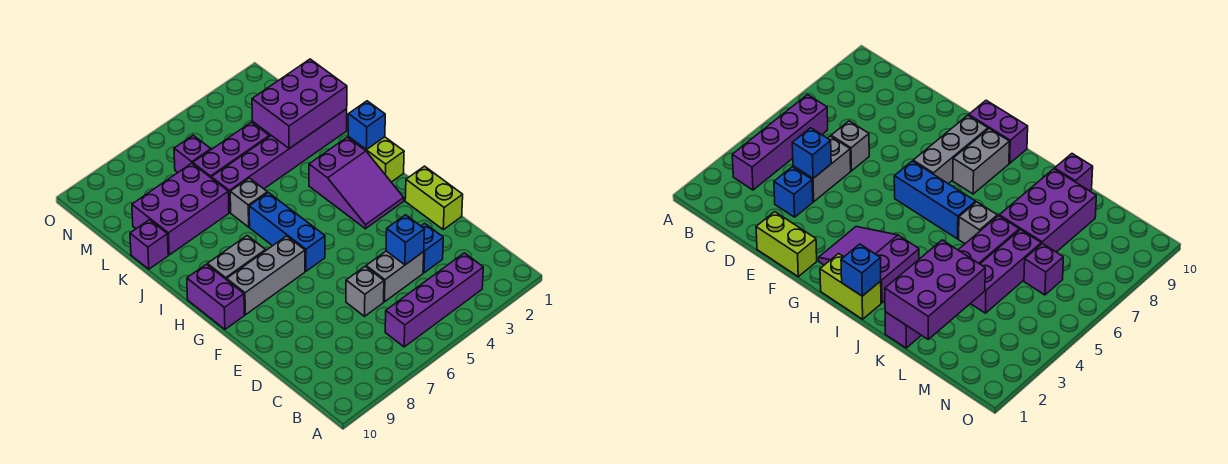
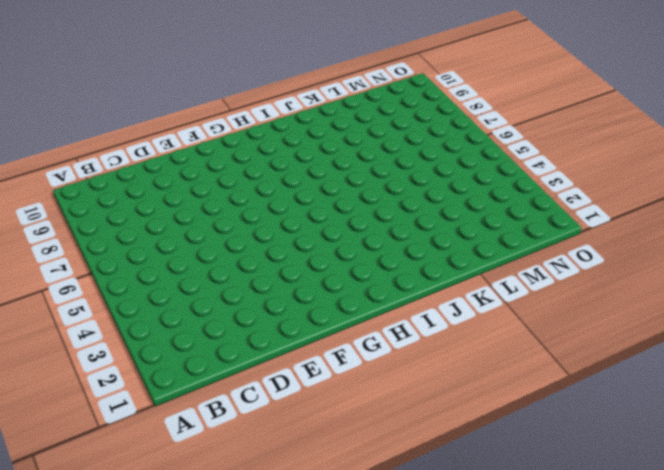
none -> purple 1x4 brick [385,253,483,347]
none -> blue 1x1 brick [421,223,443,273]
none -> grey 1x2 brick [366,251,424,302]

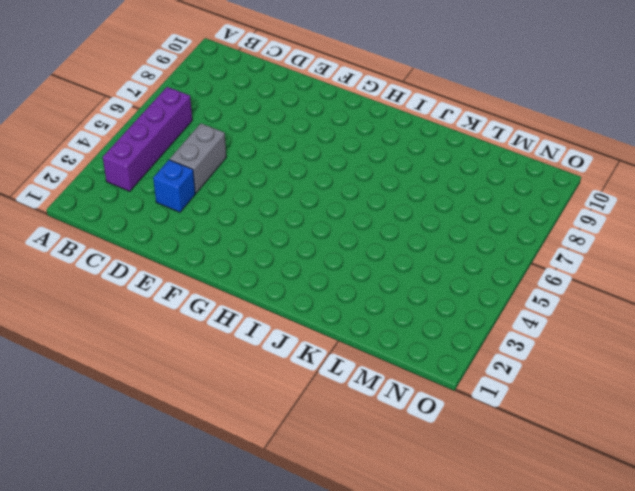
none -> grey 1x1 brick [346,266,384,316]
none -> lime 1x2 brick [405,166,463,230]
none -> purple 2x3 slope [309,137,404,229]

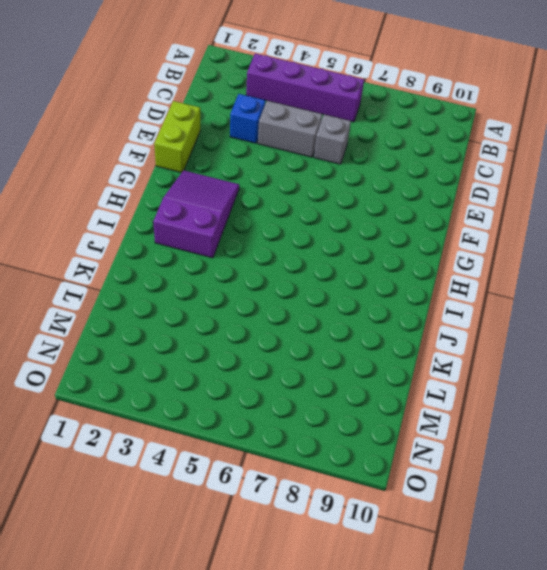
none -> blue 1x3 brick [249,193,325,271]
none -> grey 1x3 brick [227,236,305,315]
none -> purple 1x2 brick [187,264,244,329]

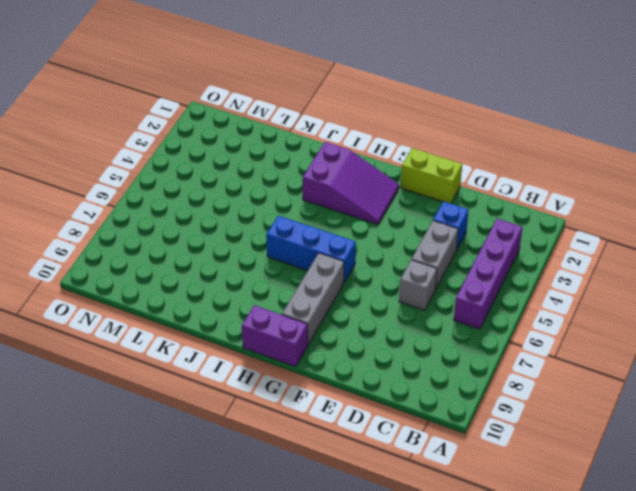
none -> lime 1x2 brick [348,137,404,182]
none -> grey 1x2 brick [207,236,266,280]
none -> grey 1x1 brick [230,178,267,227]

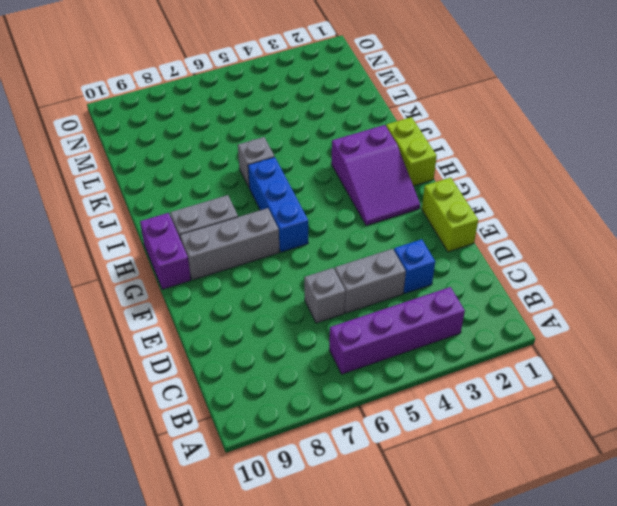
none -> purple 1x6 brick [211,109,347,213]
none -> purple 2x3 brick [132,163,229,255]
none -> purple 1x1 brick [130,220,168,269]

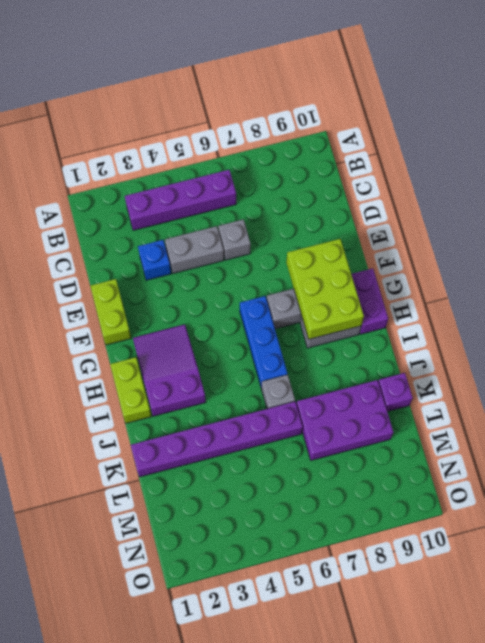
lime 2x3 brick [286,239,364,339] -> none
none -> purple 1x3 brick [193,122,269,177]
none -> purple 1x1 brick [174,135,211,173]
none -> blue 1x1 brick [386,215,424,265]

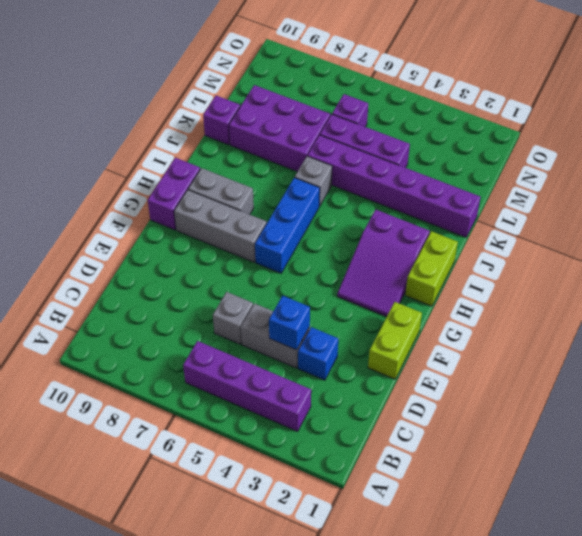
none -> blue 1x1 brick [348,101,385,150]
none -> purple 2x3 brick [252,59,347,149]

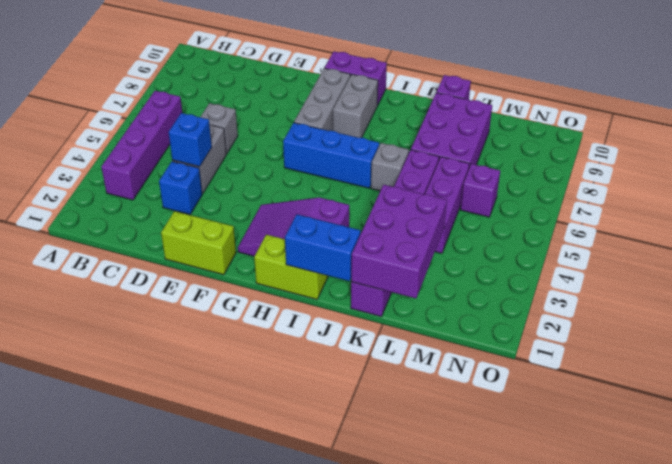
blue 1x2 brick [285,214,361,281] -> blue 1x1 brick [348,101,385,150]

